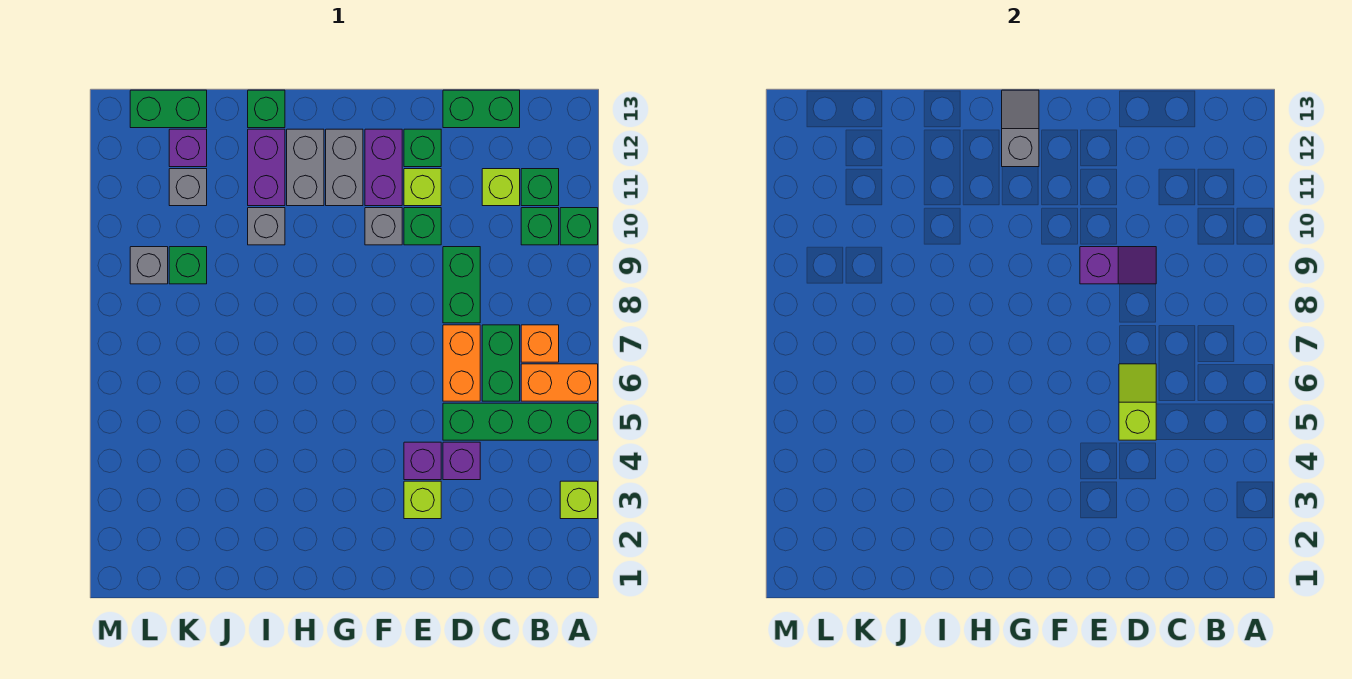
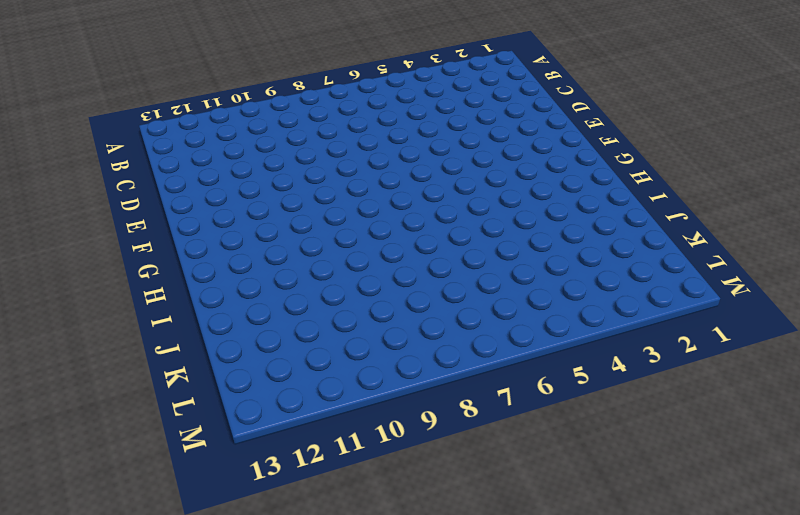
none -> lime 1x1 brick [560,481,598,519]
none -> green 1x4 brick [443,403,598,440]
none -> orange 1x2 brick [521,364,598,401]
none -> green 1x1 brick [560,208,598,245]

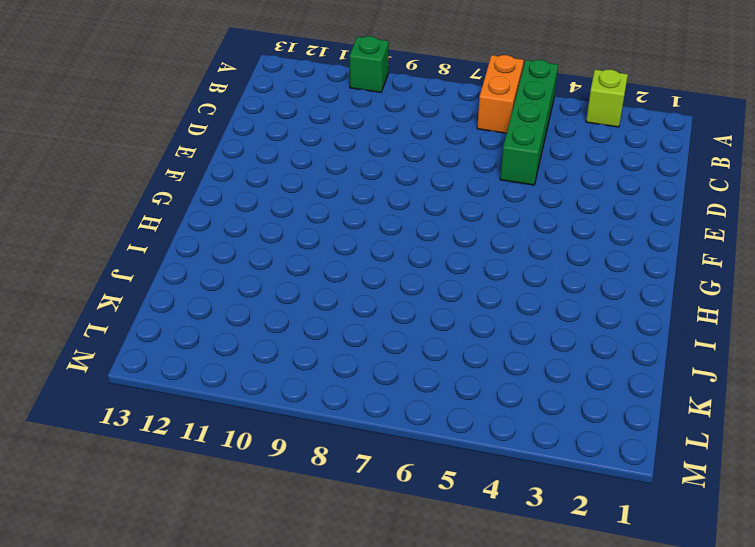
none -> orange 1x1 brick [521,325,559,362]
none -> green 1x1 brick [521,208,559,245]
none -> green 1x1 brick [521,169,559,206]
none -> green 1x2 brick [482,325,520,401]

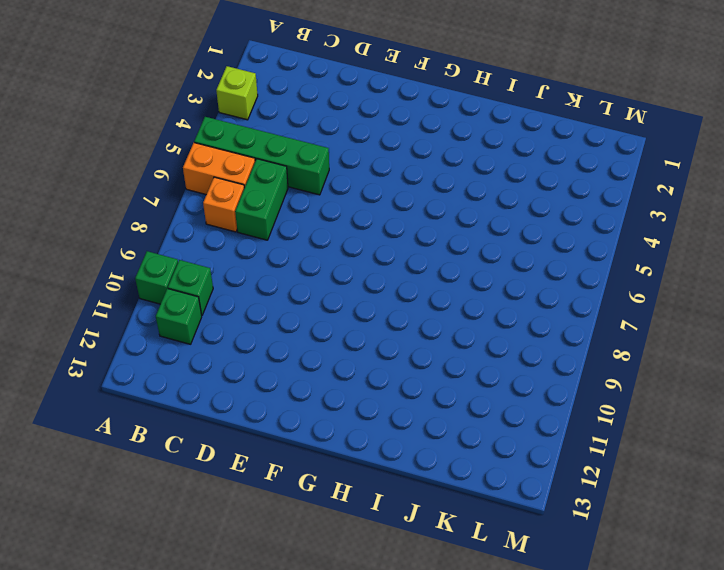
none -> lime 1x1 brick [482,169,520,206]
none -> green 1x2 brick [443,90,520,128]
none -> purple 1x1 brick [443,442,480,480]
none -> orange 1x2 brick [443,325,480,401]

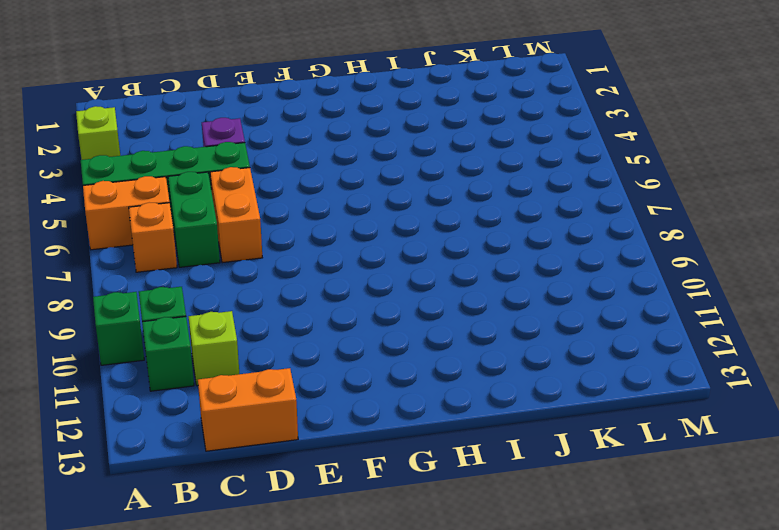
orange 1x2 brick [198,368,298,451] -> green 1x2 brick [443,90,520,128]
none -> green 1x2 brick [443,247,480,323]
none -> lime 1x1 brick [404,481,441,519]
none -> purple 1x1 brick [404,442,441,480]
none -> green 1x1 brick [404,208,441,245]

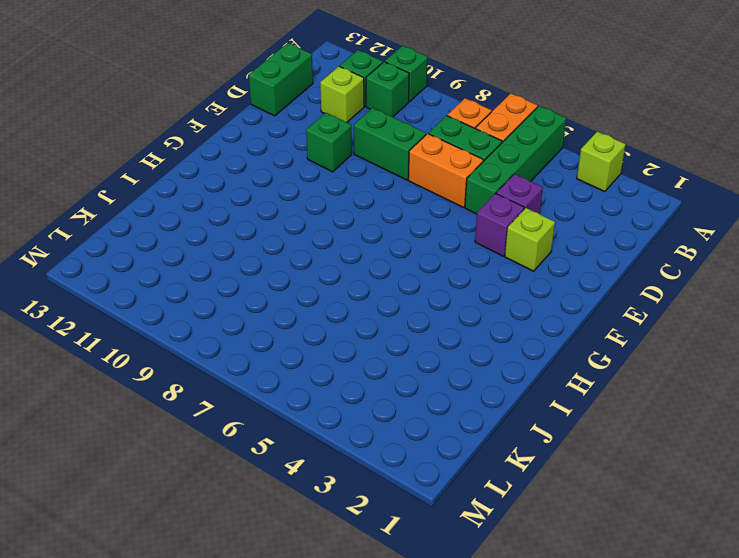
none -> lime 1x1 brick [404,169,441,206]
none -> green 1x1 brick [404,129,441,167]
none -> grey 1x1 brick [365,208,402,245]
none -> purple 1x2 brick [365,129,402,206]

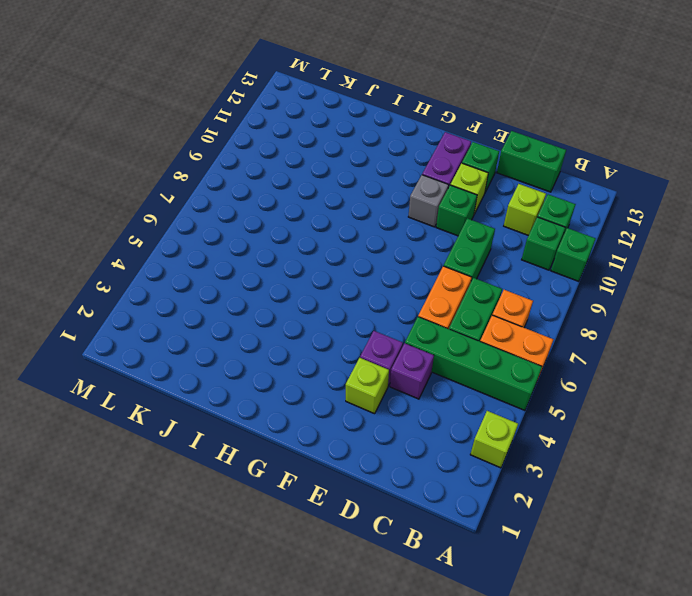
none -> grey 1x2 brick [326,129,363,206]
none -> grey 1x2 brick [287,129,324,206]
none -> grey 1x1 brick [248,208,285,245]
none -> purple 1x2 brick [248,129,285,206]

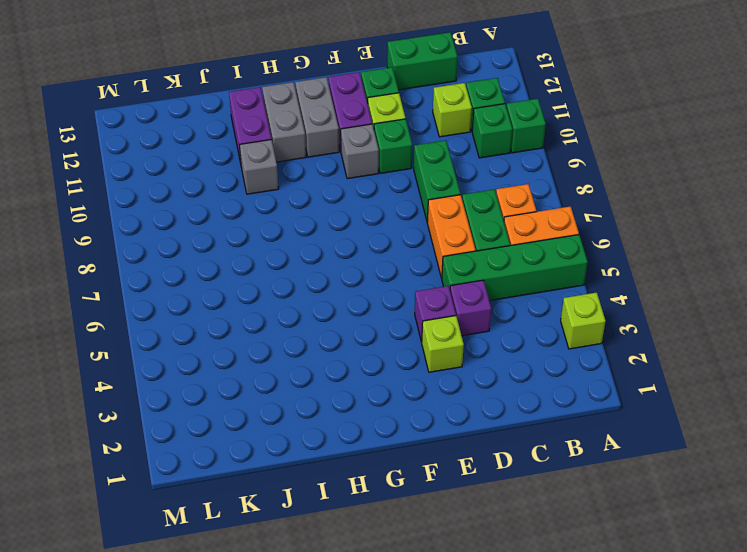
none -> green 1x1 brick [248,90,285,128]
none -> green 1x1 brick [169,247,207,284]
none -> grey 1x1 brick [169,169,207,206]
none -> purple 1x1 brick [169,129,207,167]

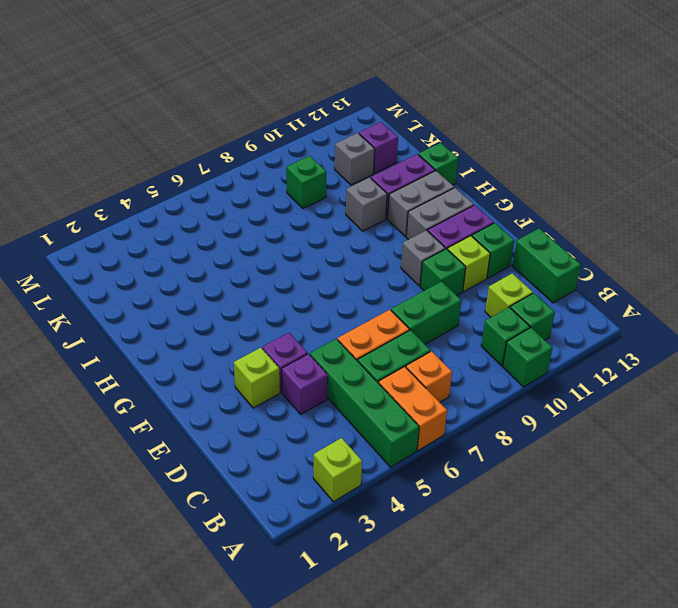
none -> green 1x2 brick [130,90,207,128]
none -> grey 1x1 brick [130,247,168,284]
none -> lime 1x2 slope [1119,364,1156,440]
none -> purple 1x2 slope [1080,247,1156,284]

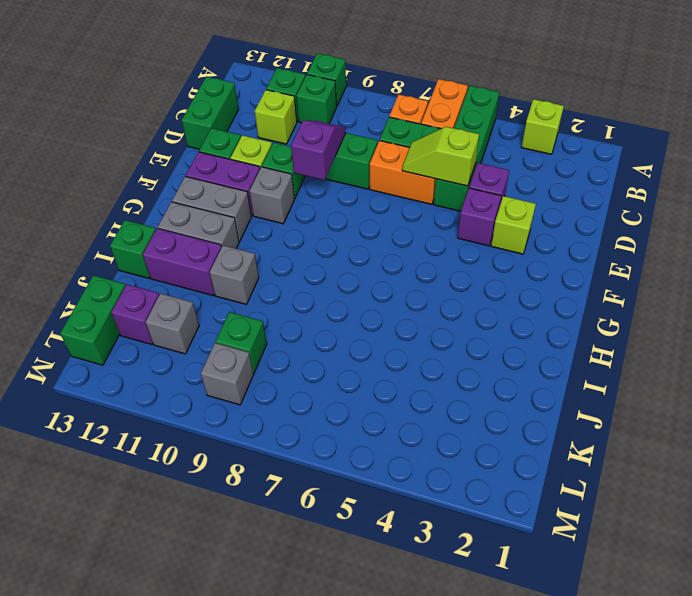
none -> grey 1x2 slope [1002,90,1039,167]

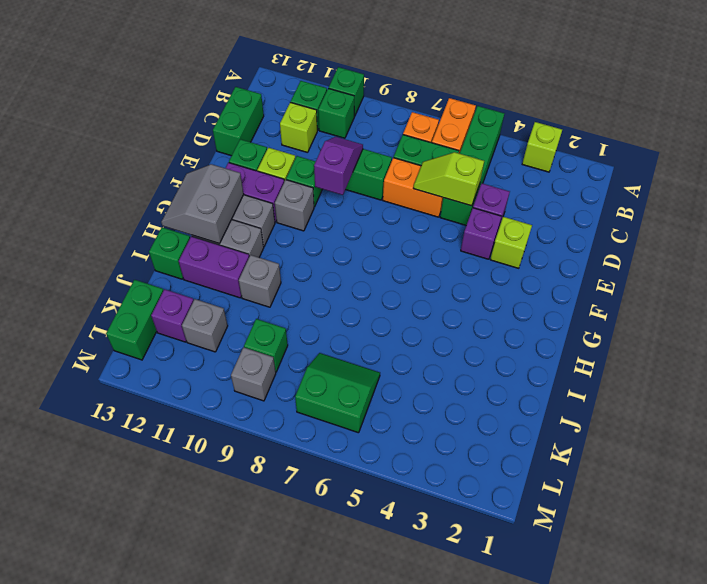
grey 2x2 slope [161,164,244,244] -> grey 1x2 slope [1002,90,1039,167]
green 2x2 slope [295,353,380,433] -> none

